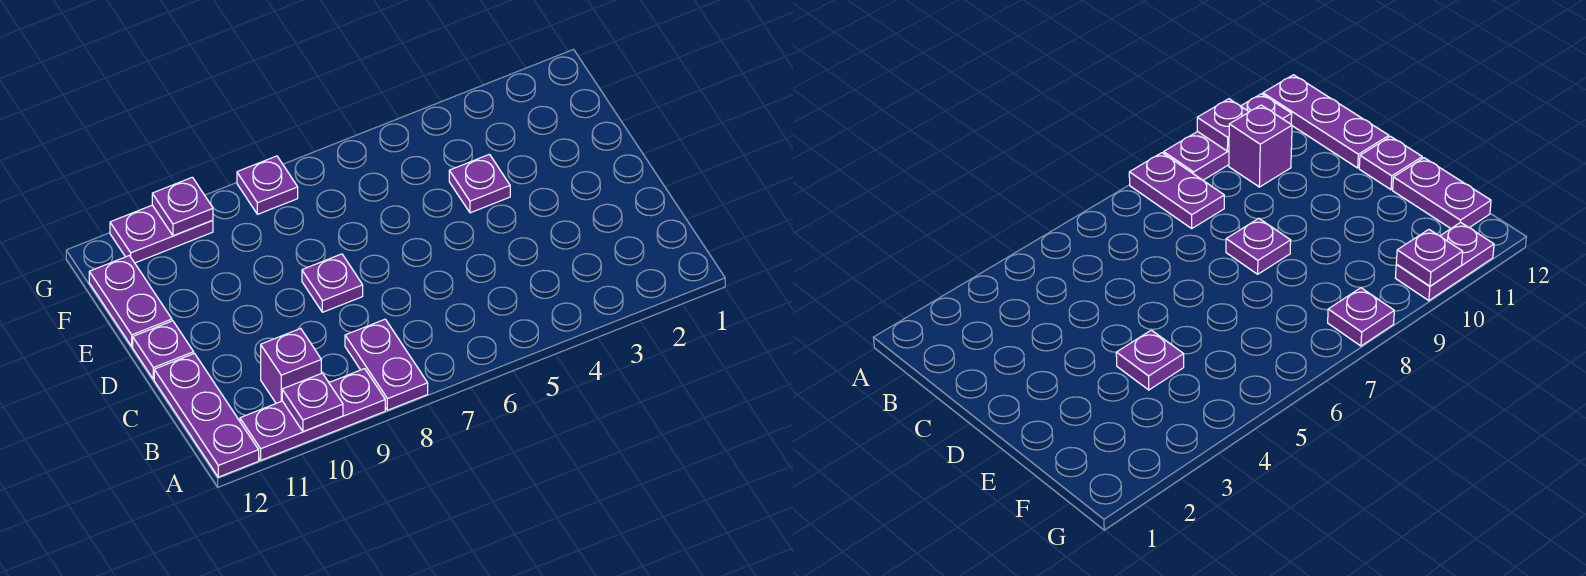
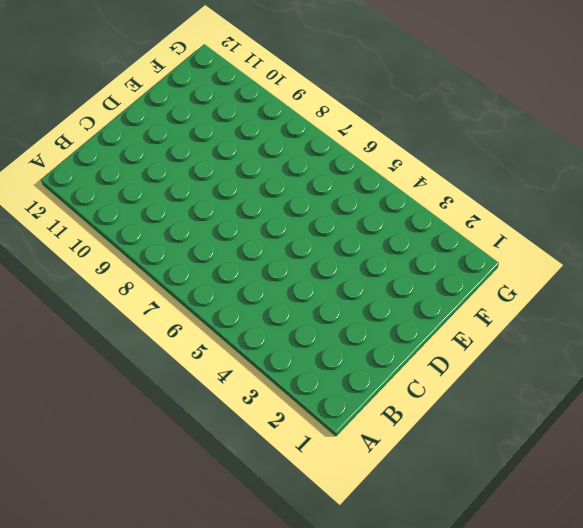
none -> purple 1x2 plate [345,319,428,410]
none -> purple 1x3 plate [240,369,385,460]
none -> purple 1x3 plate [154,353,259,477]

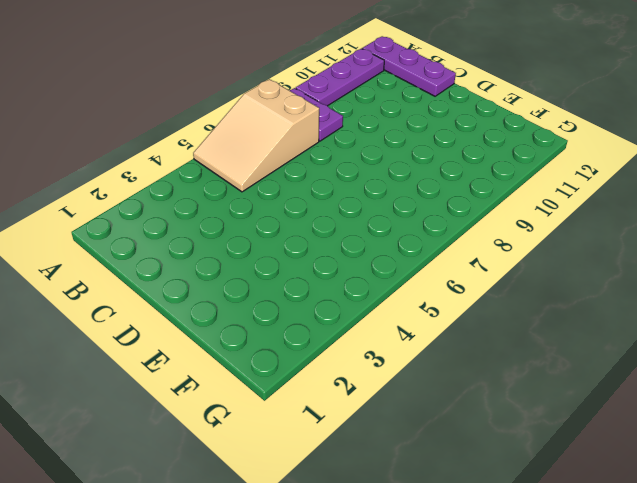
tan 2x3 slope [193,79,319,192] -> none
none -> purple 1x1 brick [261,328,321,403]
none -> purple 1x1 plate [302,254,363,312]
none -> purple 1x1 plate [133,321,194,379]

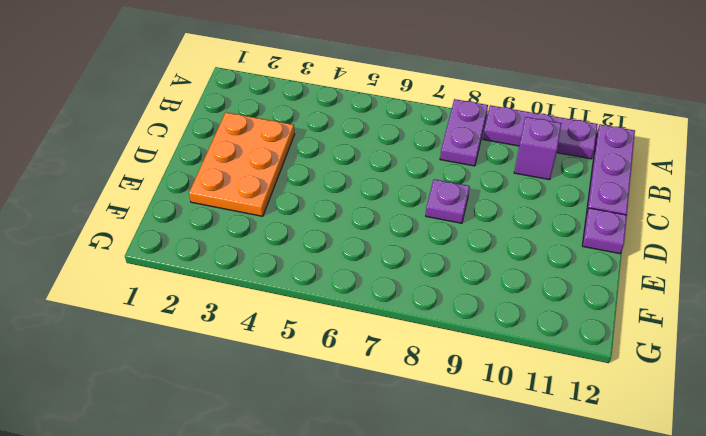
orange 2x3 plate [189,112,295,216] -> none
none -> purple 1x1 plate [449,154,510,213]
none -> purple 1x2 plate [89,256,172,346]
none -> purple 1x1 plate [237,156,298,214]

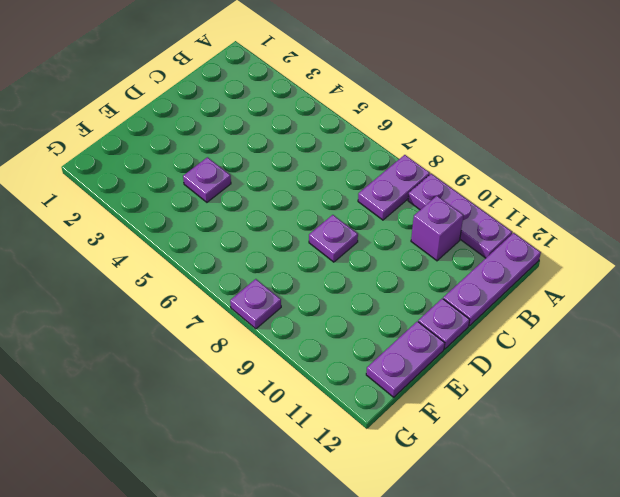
none -> purple 1x2 plate [110,205,213,263]
none -> purple 1x1 plate [282,373,343,432]
none -> purple 1x1 plate [152,177,213,236]

